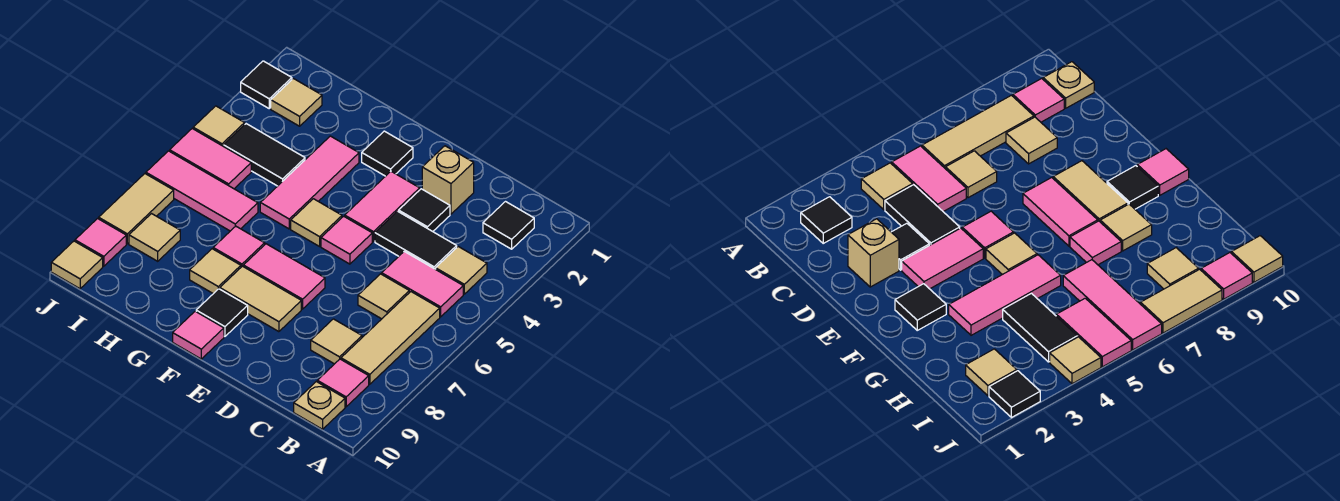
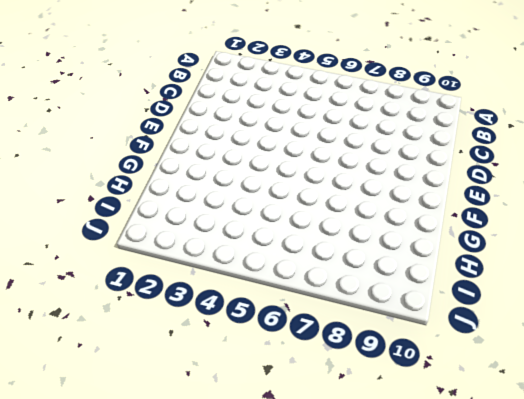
none -> black 1x1 tile [483,202,534,249]
none -> tan 1x1 tile [436,247,487,294]
none -> pink 1x2 tile [382,251,463,317]
none -> tan 1x3 tile [341,292,440,384]

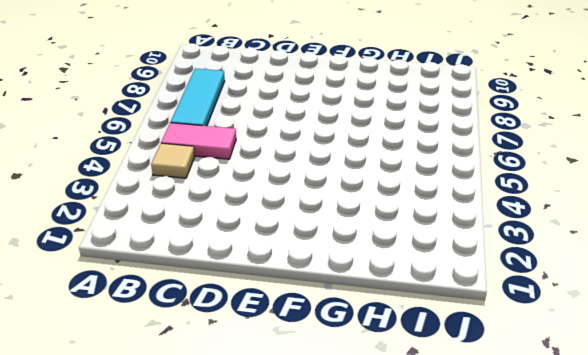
cyan 1x3 tile [171,68,225,126] -> tan 1x3 tile [341,292,440,384]
none -> black 1x1 tile [483,202,534,249]
none -> pink 1x1 tile [317,359,369,407]
none -> tan 1x1 plate [294,382,345,429]
none -> black 1x2 tile [375,211,457,269]

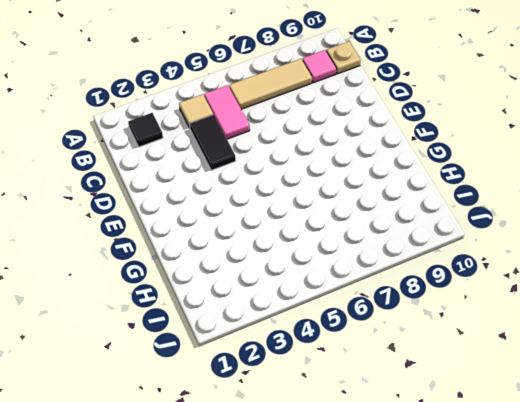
none -> tan 1x1 tile [358,274,409,319]
none -> tan 1x1 tile [311,319,362,364]
none -> tan 1x1 brick [422,146,474,214]
none -> black 1x1 tile [399,189,450,231]

